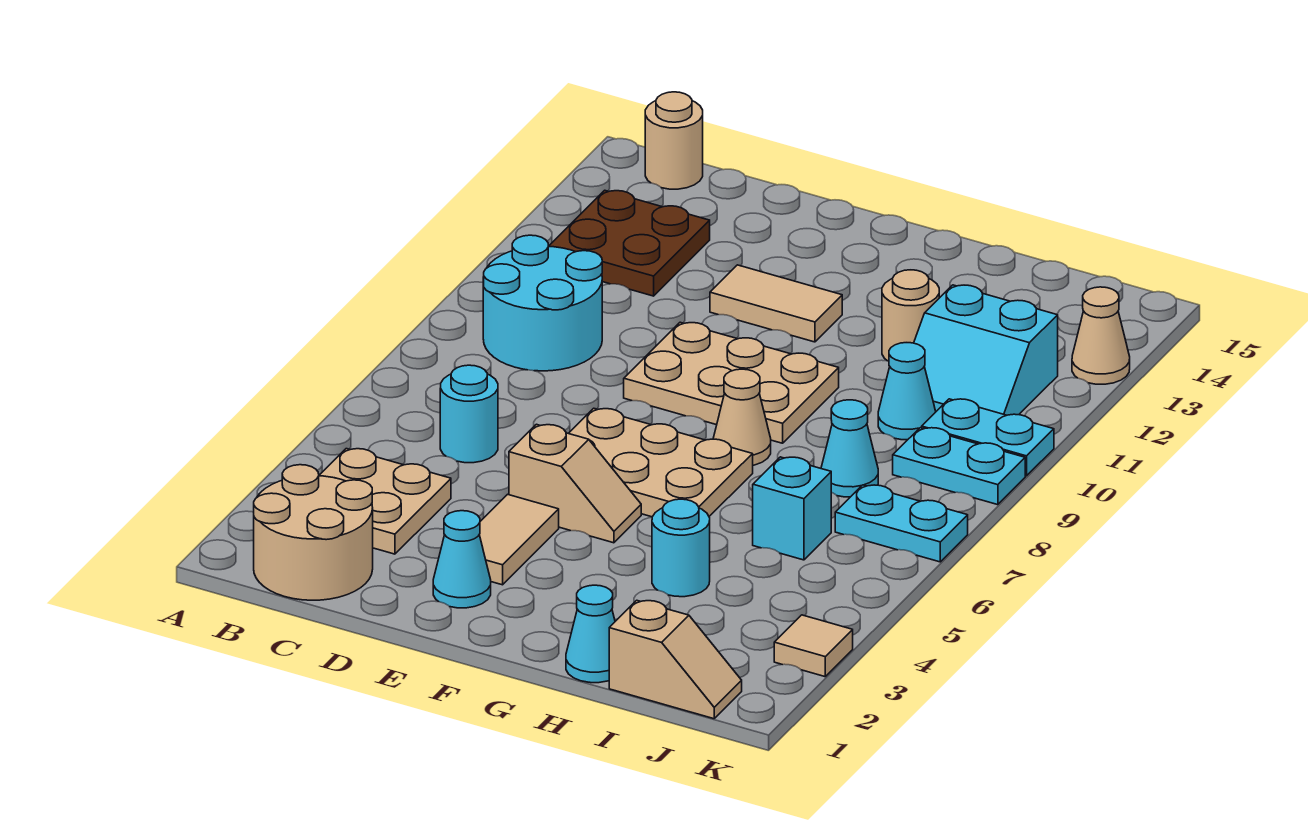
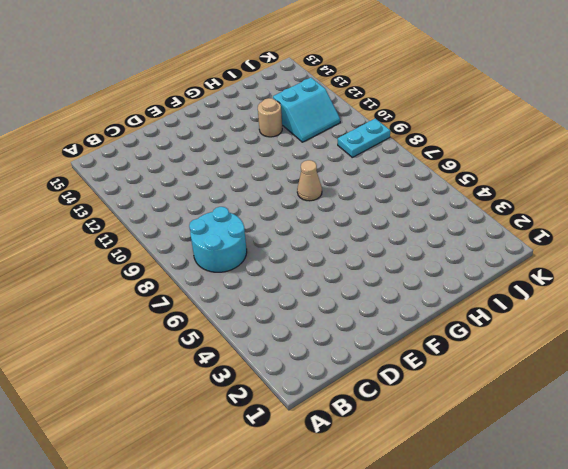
cyan 2x2 round brick [189,207,247,272] -> cyan 2x2 round brick moved to [483,235,602,371]
none -> tan 2x2 round brick [254,465,373,600]
none -> tan 2x2 plate [319,449,451,554]
none -> brown 2x2 plate [549,190,710,296]

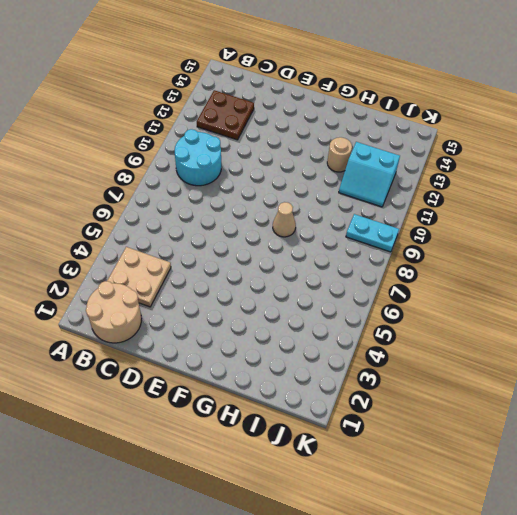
none -> tan 1x1 round brick [645,92,703,189]
none -> cyan 1x1 round brick [440,365,498,463]
none -> cyan 1x1 cone [433,511,491,608]

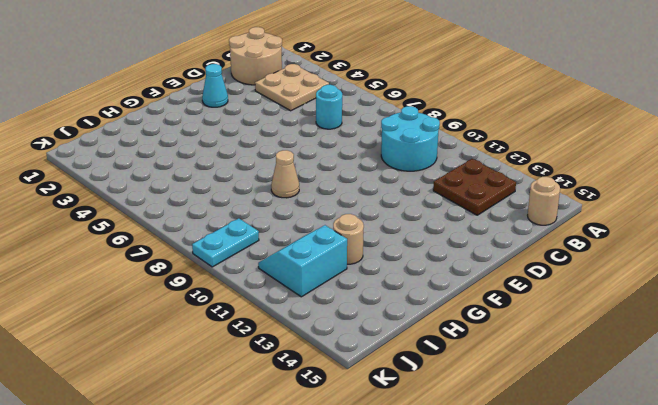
none -> tan 1x2 tile [479,494,559,585]
none -> tan 1x2 slope [509,424,641,543]
none -> tan 2x3 plate [569,408,753,517]

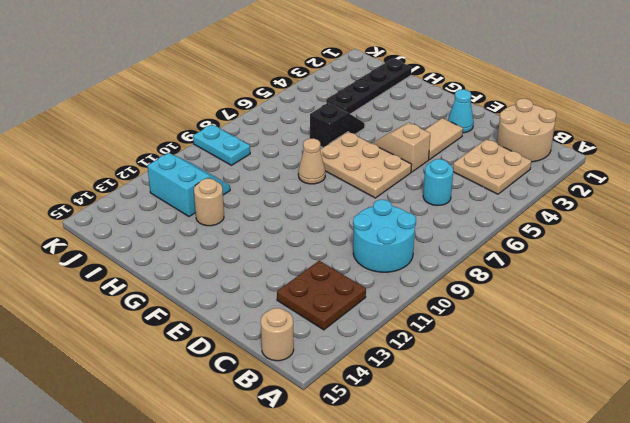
black 1x2 slope [310,103,365,148] -> none
black 1x4 plate [326,58,412,114] -> tan 1x2 slope [609,600,742,719]
none -> tan 2x3 plate [624,322,839,443]
none -> tan 1x2 tile [710,265,842,342]
none -> cyan 1x1 cone [566,585,615,683]

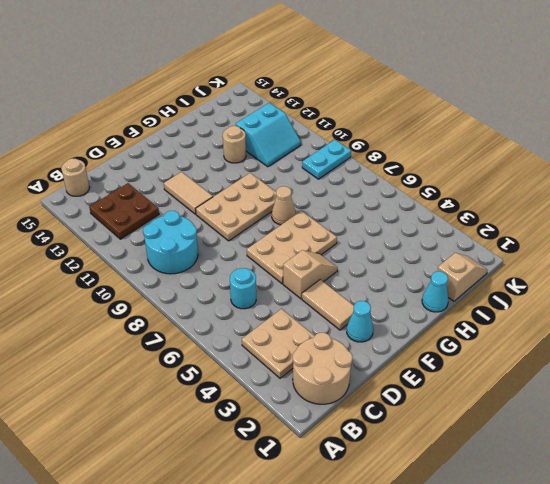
tan 1x2 tile [164,172,213,214] -> tan 1x2 tile turned to [710,265,842,342]
none -> cyan 1x1 round brick [652,499,710,597]
none -> cyan 1x1 brick [753,457,831,560]
none -> cyan 1x1 cone [821,400,878,497]

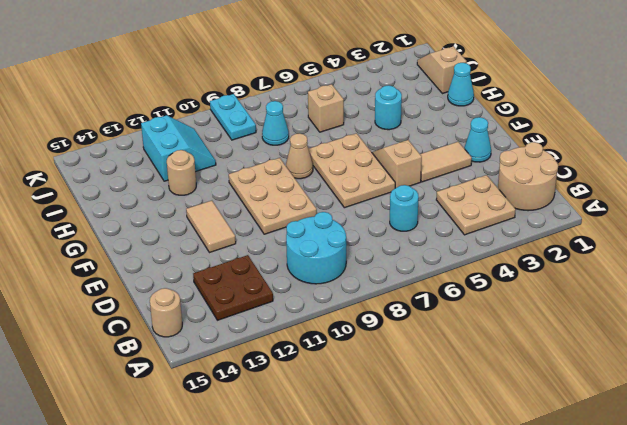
tan 1x1 brick [308,84,344,132] -> cyan 1x1 brick [753,457,831,560]
none -> cyan 1x1 cone [878,343,936,440]
none -> cyan 1x2 plate [835,485,968,562]
none -> cyan 1x2 plate [921,399,1054,476]

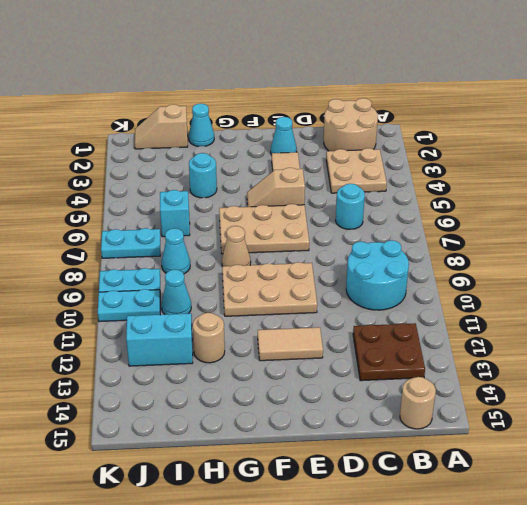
none -> tan 1x1 tile [774,615,853,677]
none -> tan 1x1 cone [1072,287,1130,384]

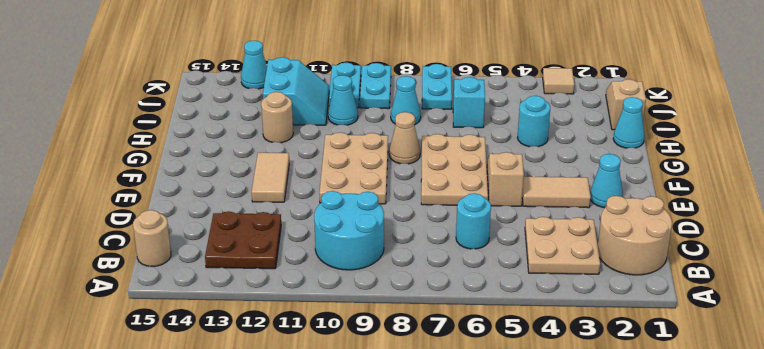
cyan 1x1 cone [241,41,267,89] -> tan 1x1 cone [1072,287,1130,384]

